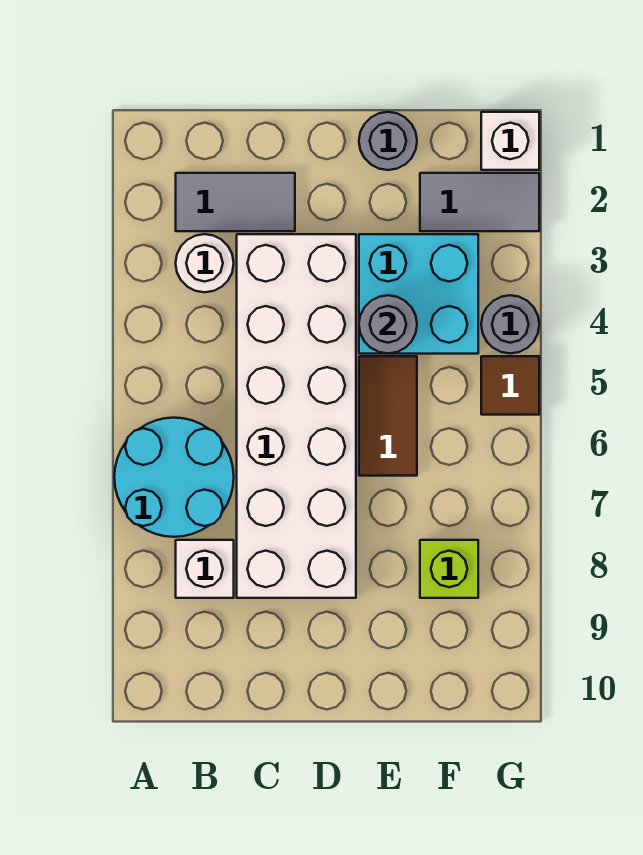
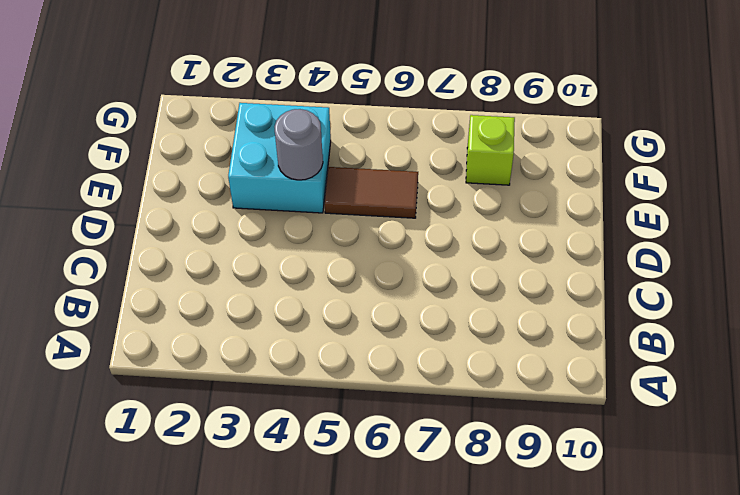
none -> cyan 2x2 round brick [114,418,234,537]
none -> grey 1x2 tile [176,173,295,231]
none -> white 1x1 round brick [176,234,234,292]

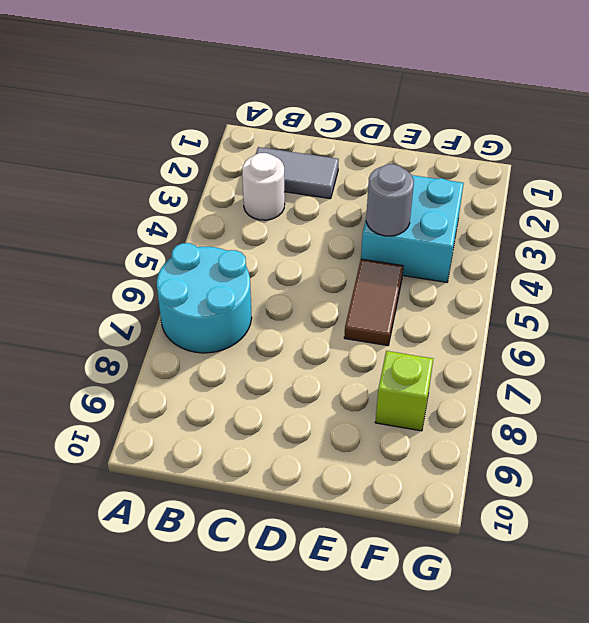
none -> white 1x1 brick [176,540,234,598]
none -> white 2x6 brick [237,234,356,598]
none -> grey 1x1 round brick [359,112,417,170]

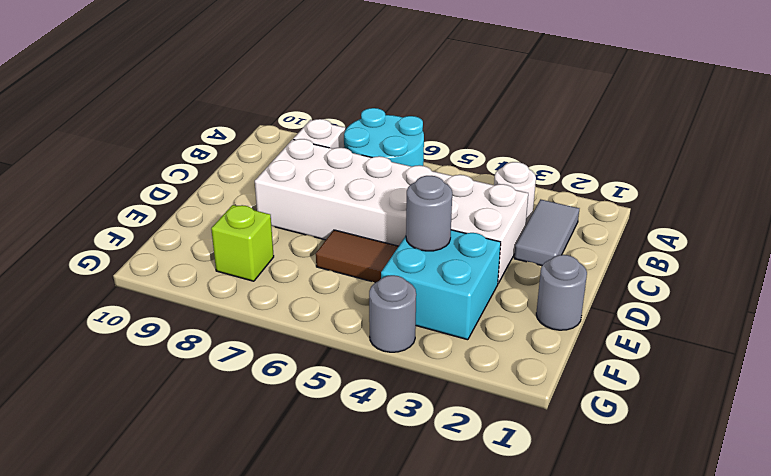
none -> grey 1x2 tile [420,173,539,231]
none -> white 1x1 brick [481,112,539,170]
none -> brown 1x1 tile [481,356,539,415]

